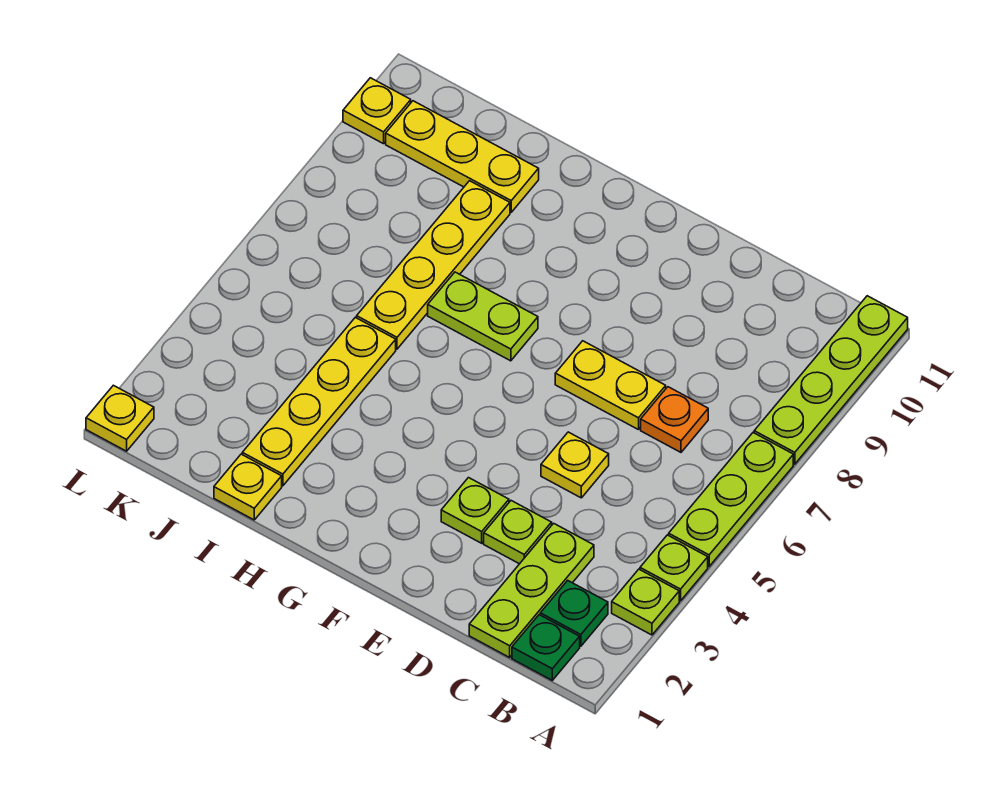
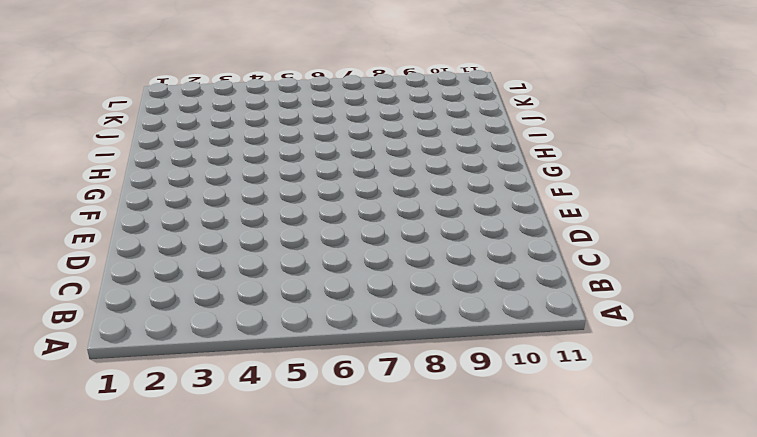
none -> lime 1x1 plate [612,569,679,635]
none -> lime 1x1 plate [640,535,708,601]
none -> lime 1x3 plate [669,433,793,567]

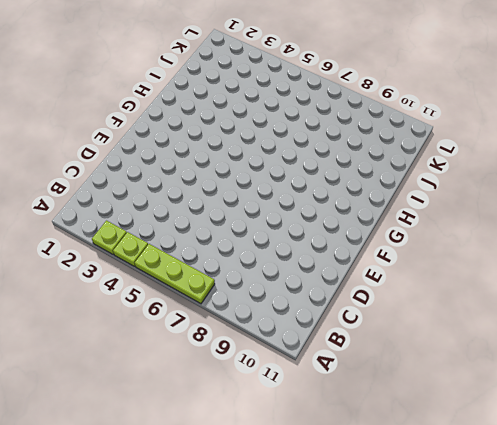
none -> lime 1x4 plate [754,296,908,464]
none -> green 1x1 plate [512,615,580,680]
none -> green 1x1 plate [540,580,608,646]

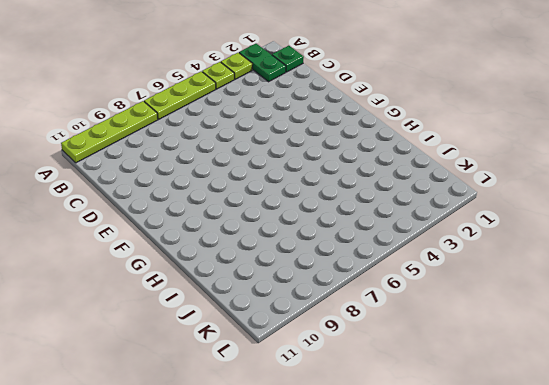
green 1x2 plate [239,44,286,82] -> green 1x1 plate [540,580,608,646]
none -> lime 1x3 plate [469,523,594,657]
none -> orange 1x1 plate [641,387,708,452]
none -> lime 1x1 plate [484,501,552,564]

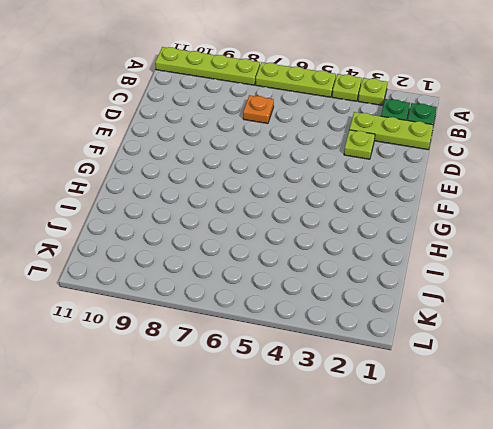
none -> yellow 1x1 plate [541,432,609,498]
none -> yellow 1x2 plate [555,341,666,430]
none -> lime 1x1 plate [441,478,509,543]

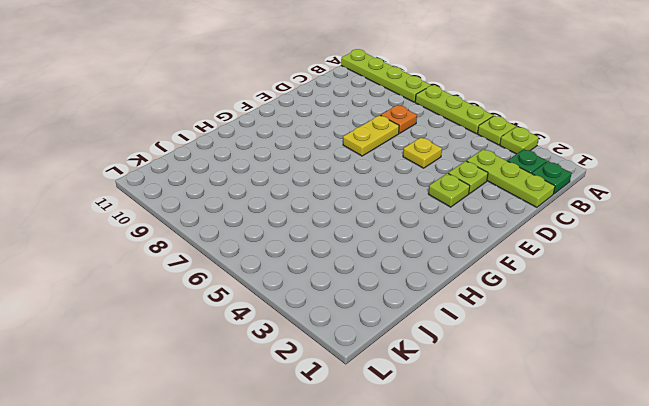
none -> lime 1x2 plate [428,272,538,361]
none -> yellow 1x1 plate [214,454,282,520]
none -> yellow 1x4 plate [242,317,396,486]

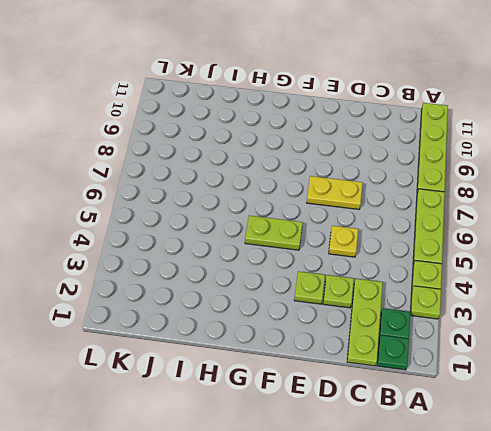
lime 1x2 plate [245,216,303,250] -> lime 1x2 plate moved to [428,272,538,361]
none -> orange 1x1 plate [641,387,708,452]
none -> yellow 1x1 plate [214,454,282,520]
none -> yellow 1x4 plate [242,317,396,486]

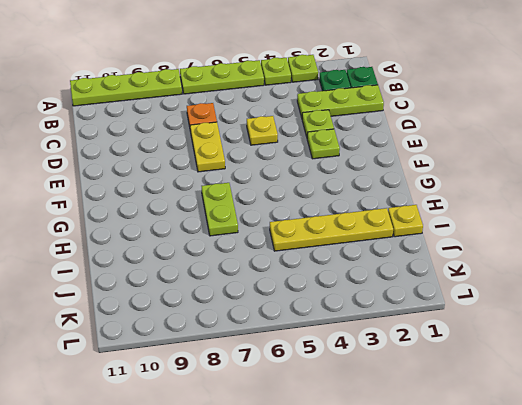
none -> yellow 1x4 plate [357,181,510,349]
none -> yellow 1x3 plate [386,101,539,212]
none -> yellow 1x1 plate [86,385,154,451]

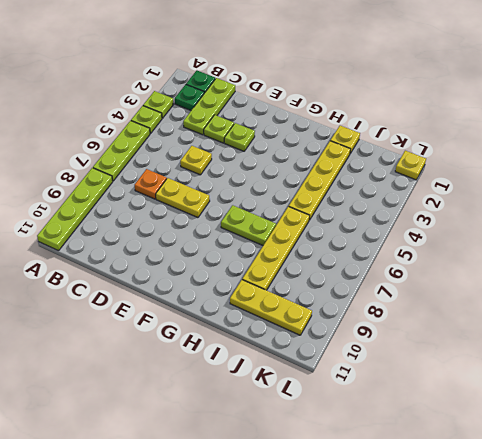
none -> yellow 1x1 plate [343,78,411,144]

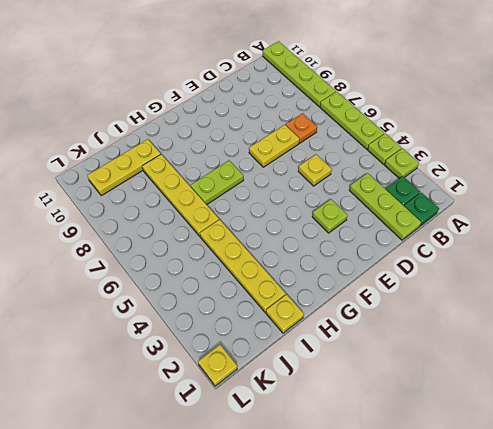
none -> lime 1x1 plate [484,501,552,564]
none -> yellow 1x1 plate [343,78,411,144]

